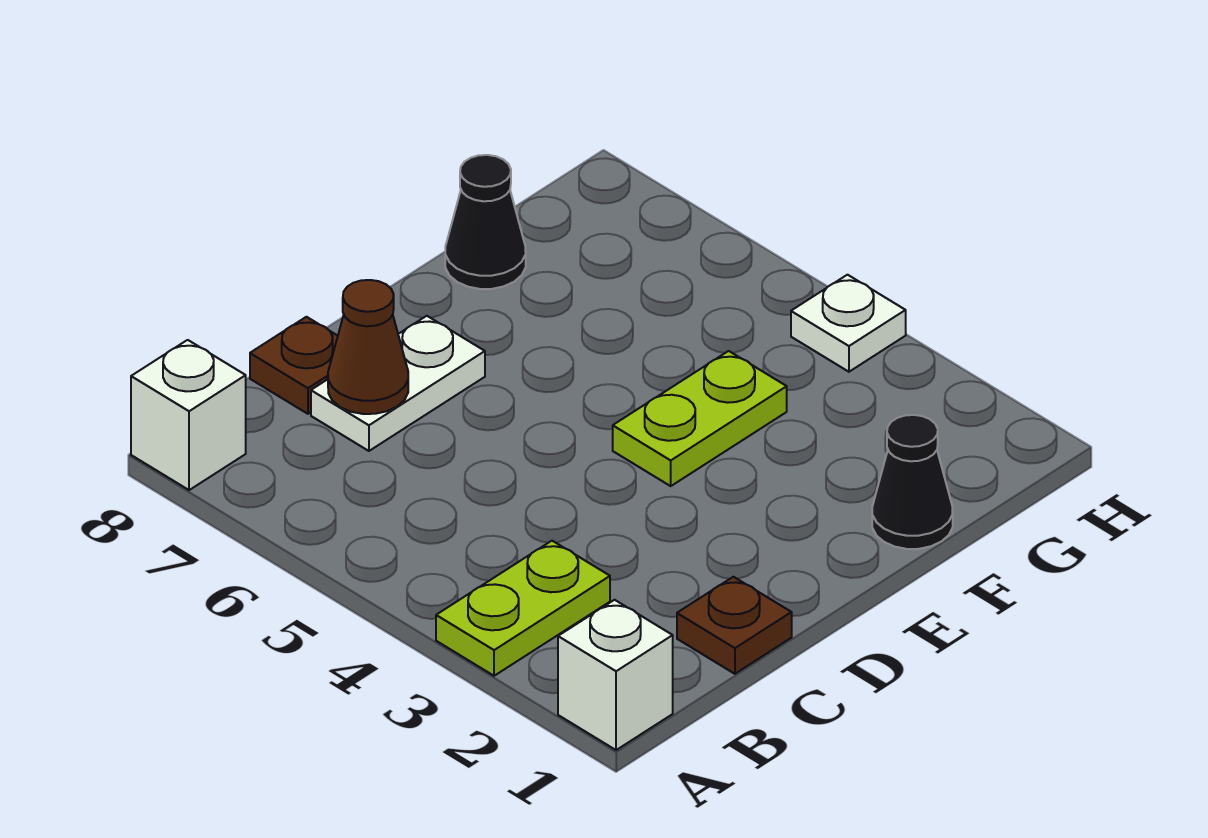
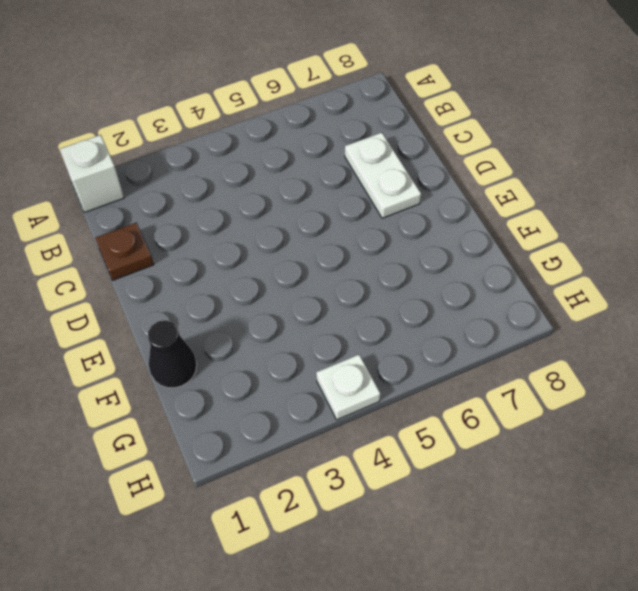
none -> lime 1x2 plate [436,541,610,676]
none -> white 1x1 brick [131,340,246,490]

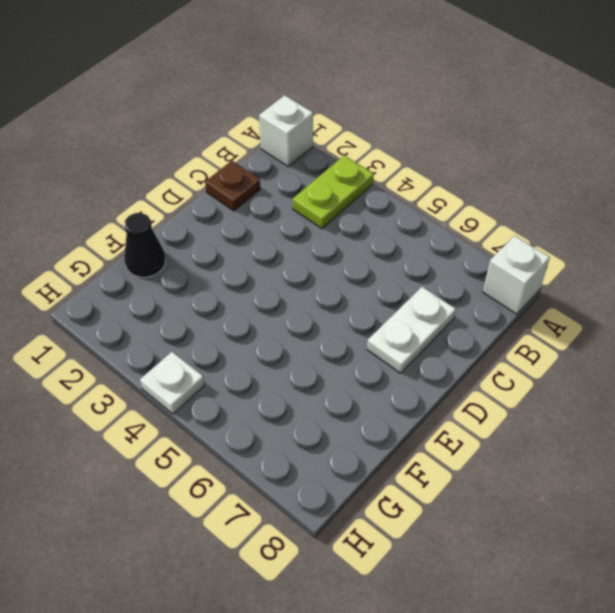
none -> brown 1x1 plate [250,317,338,414]
none -> lime 1x2 plate [613,351,787,486]

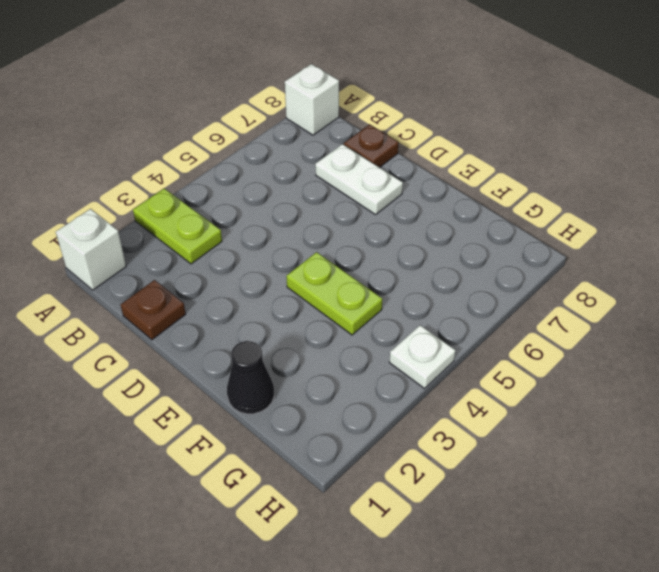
none -> black 1x1 cone [445,155,526,289]
none -> brown 1x1 cone [328,280,408,414]

